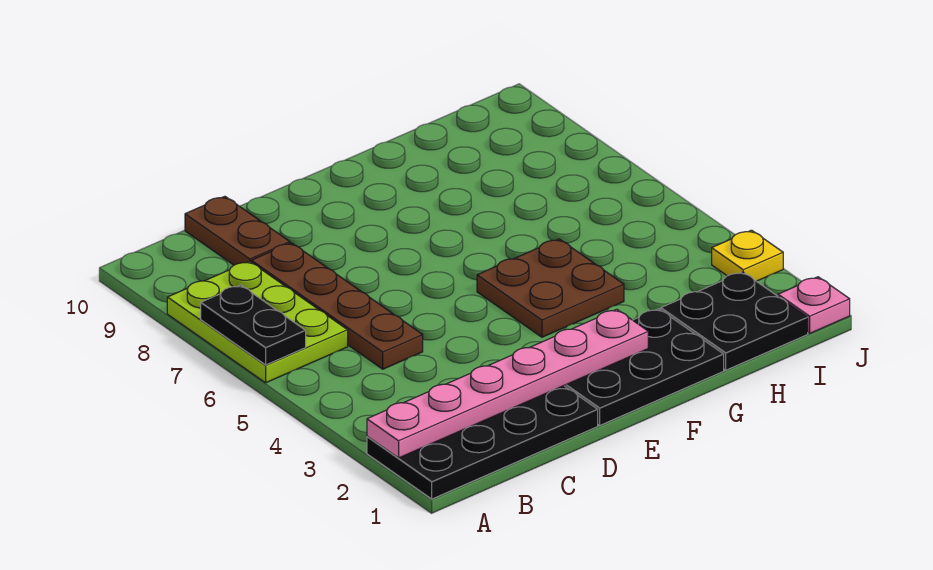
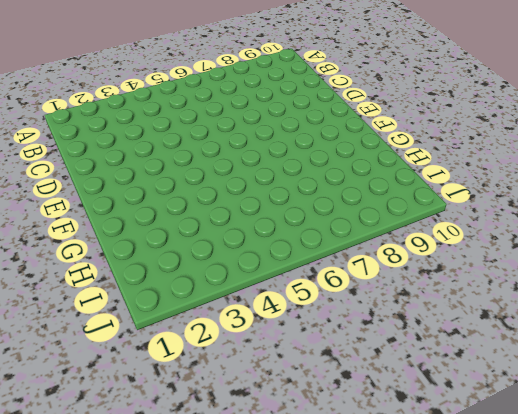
none -> black 2x4 plate [367,386,598,499]
none -> lime 2x3 plate [167,261,348,383]

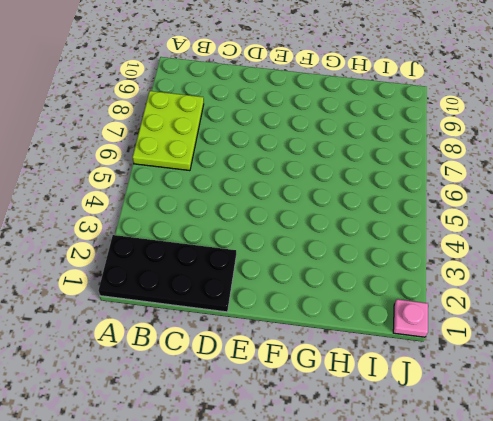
none -> brown 1x4 plate [251,243,423,369]
none -> brown 1x2 plate [185,196,290,265]

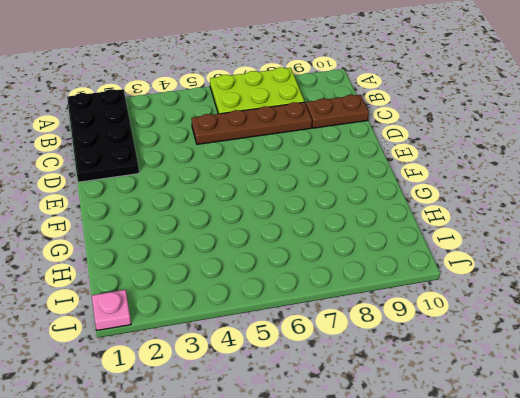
none -> black 2x3 plate [564,309,724,425]
none -> brown 2x2 plate [477,239,624,337]

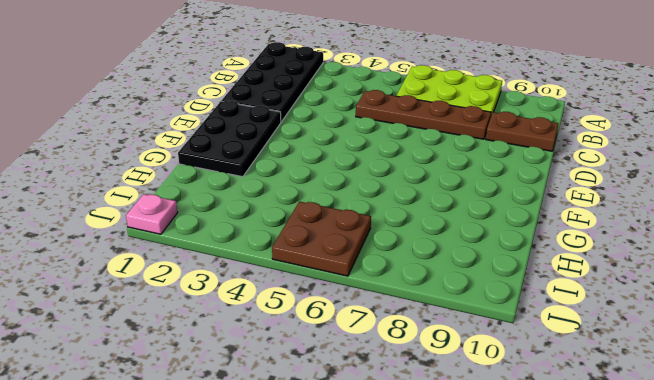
brown 2x2 plate [272,202,371,276] -> brown 2x2 plate moved to [477,239,624,337]
none -> black 2x2 plate [661,272,808,370]
none -> yellow 1x1 plate [712,230,783,281]

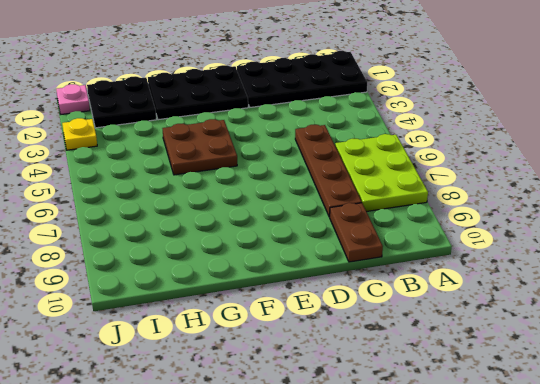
none -> pink 1x6 plate [367,309,648,458]
none -> black 1x2 plate [201,285,306,365]

